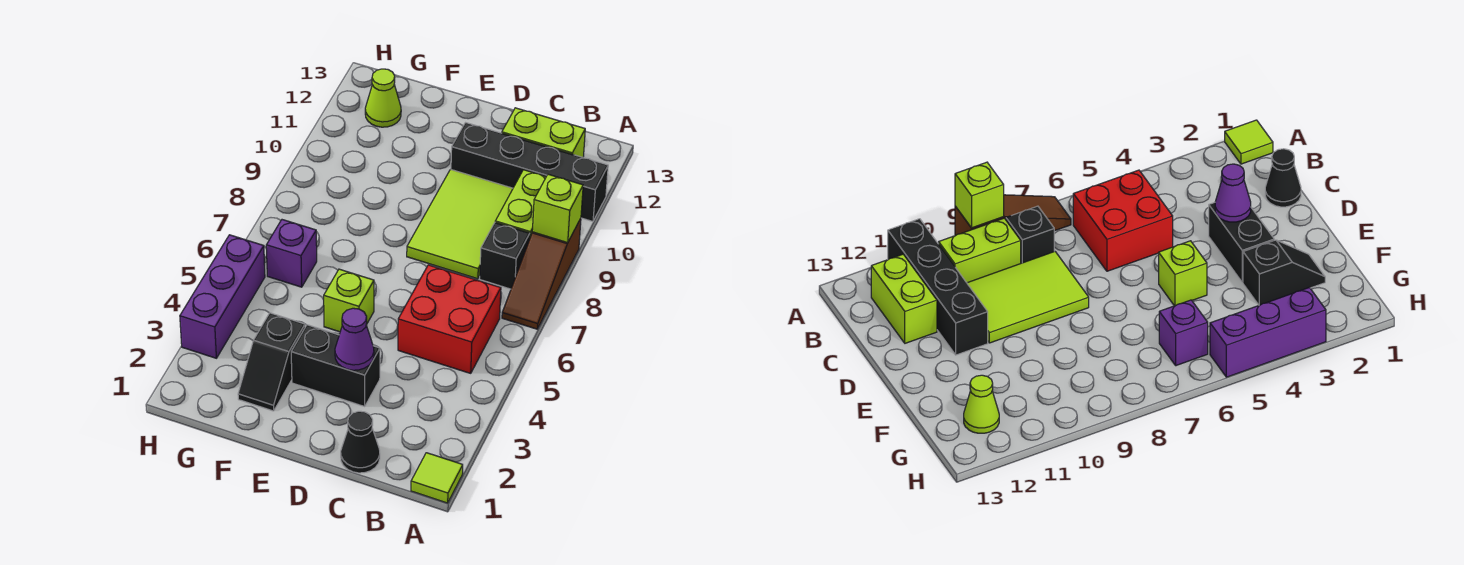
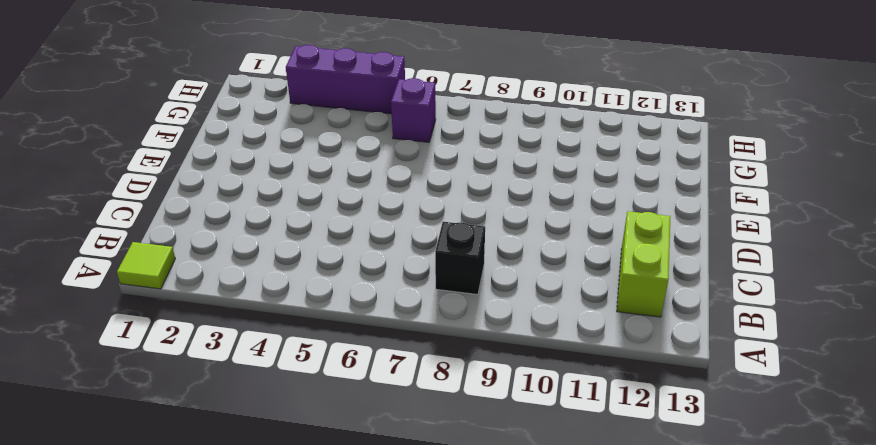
none -> brown 1x3 slope [502,218,581,329]
none -> black 1x4 brick [451,123,608,221]
none -> red 2x2 brick [398,265,501,373]

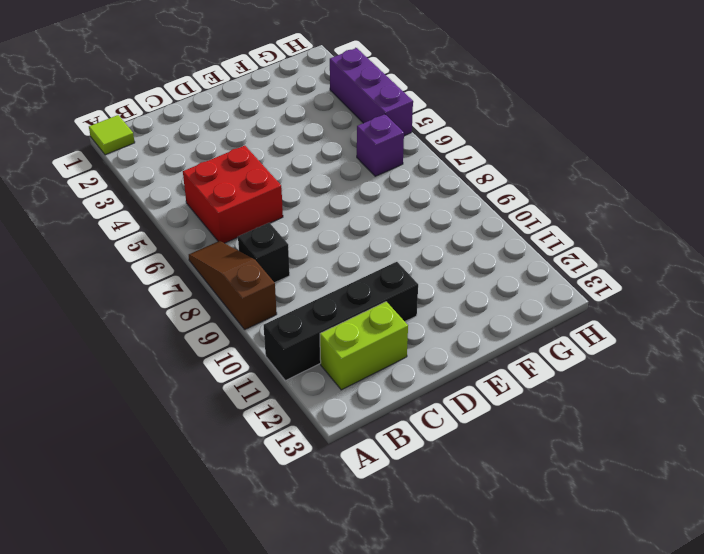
none -> lime 1x2 brick [495,170,546,237]
none -> black 1x1 cone [341,411,380,473]
none -> lime 2x3 tile [407,169,513,279]

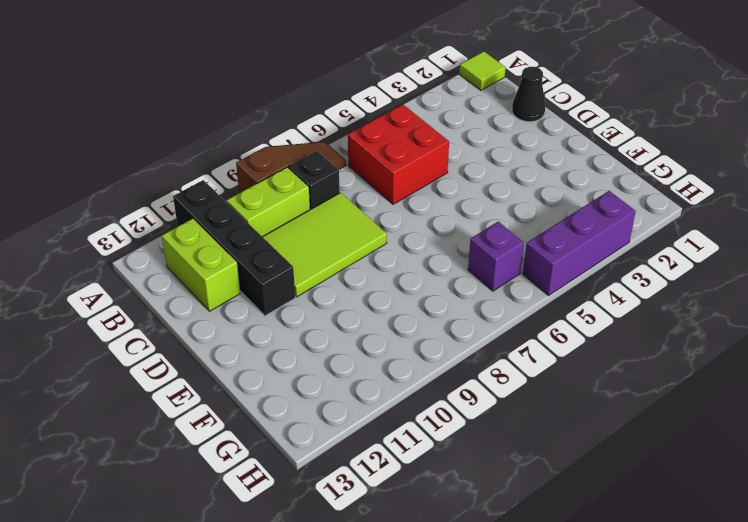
none -> black 1x2 brick [291,325,380,406]
none -> lime 1x1 brick [324,269,374,332]
none -> black 1x2 slope [238,313,305,411]

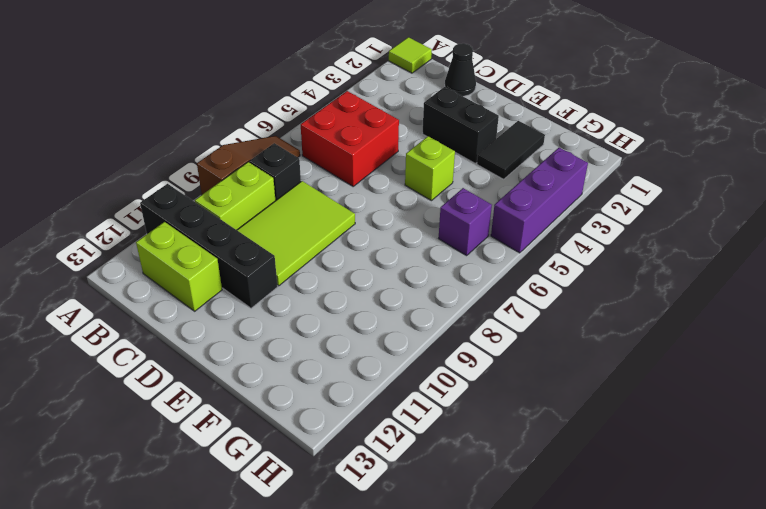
black 1x2 tile [477,121,545,179] -> black 1x2 slope [238,313,305,411]
none -> lime 1x1 cone [365,69,401,127]
none -> lime 1x1 brick [532,174,583,243]
none -> purple 1x1 cone [335,308,374,370]

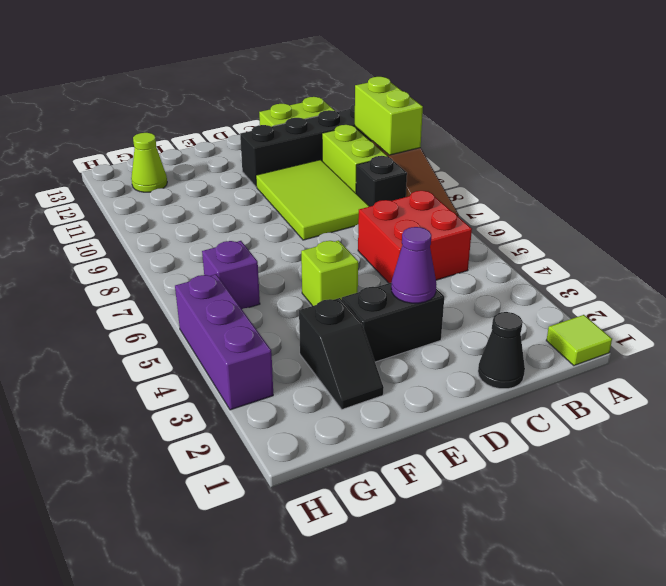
lime 1x2 brick [355,77,423,155] -> lime 1x1 brick [532,174,583,243]

